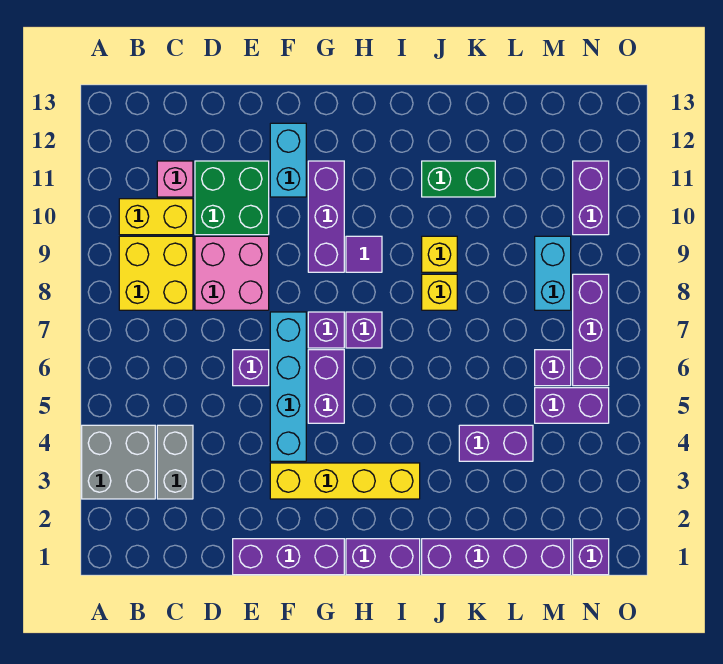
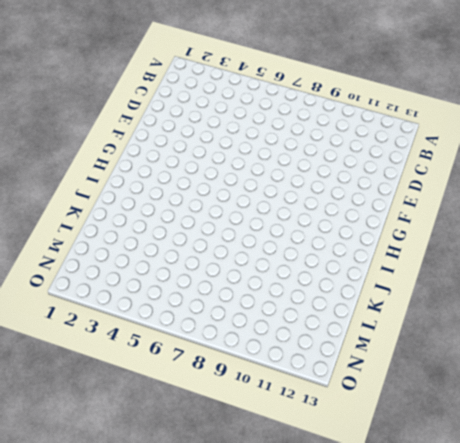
none -> grey 2x2 brick [82,425,155,499]
none -> yellow 2x2 brick [119,236,193,310]
none -> yellow 1x2 brick [119,199,193,235]

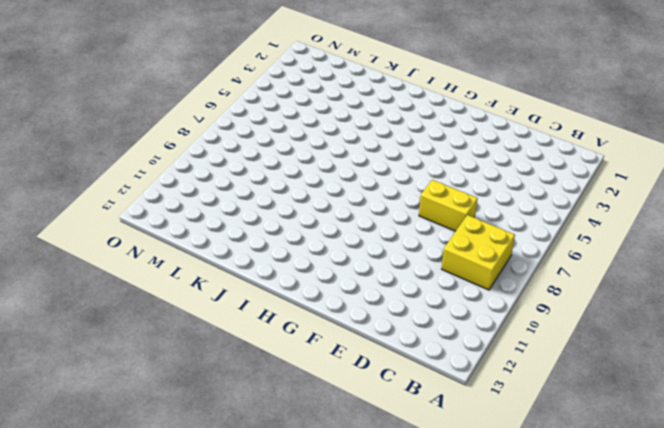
yellow 1x2 brick [419,180,478,231] -> yellow 1x2 brick moved to [119,199,193,235]
none -> grey 2x2 brick [82,425,155,499]
none -> grey 1x2 brick [157,425,193,499]
none -> pink 1x1 brick [157,161,193,197]

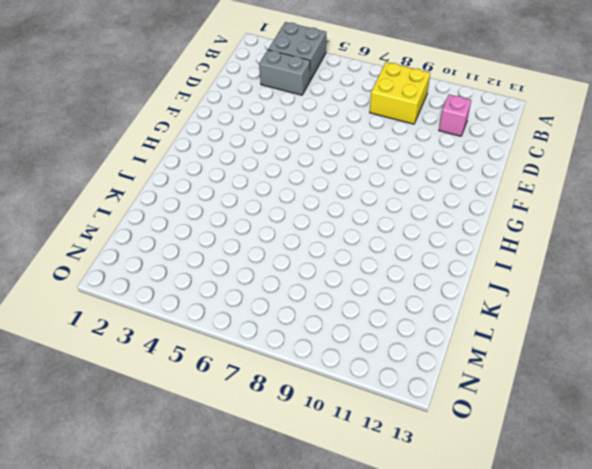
none -> yellow 1x2 brick [119,199,193,235]
none -> pink 2x2 brick [195,236,269,310]
none -> green 2x2 brick [195,161,269,235]

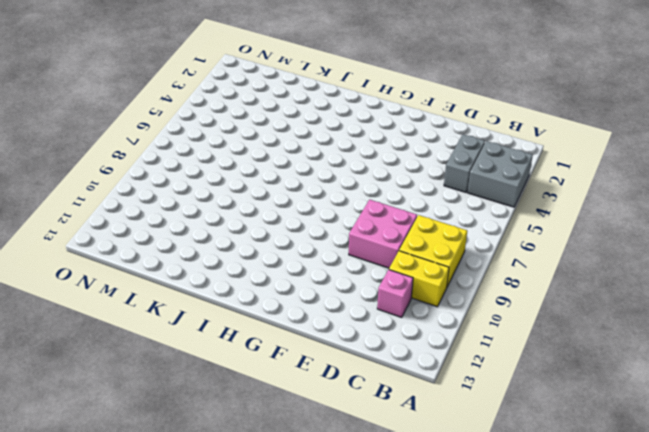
none -> green 2x2 brick [195,161,269,235]
none -> purple 1x3 brick [233,539,344,575]
none -> purple 1x1 brick [233,350,269,386]

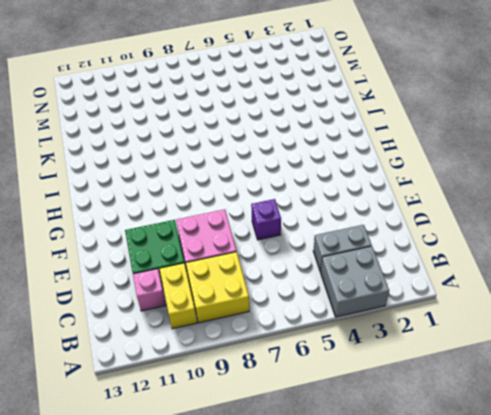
none -> purple 1x3 brick [233,539,344,575]
none -> yellow 1x4 brick [270,463,420,499]
none -> cyan 1x4 brick [270,312,306,461]

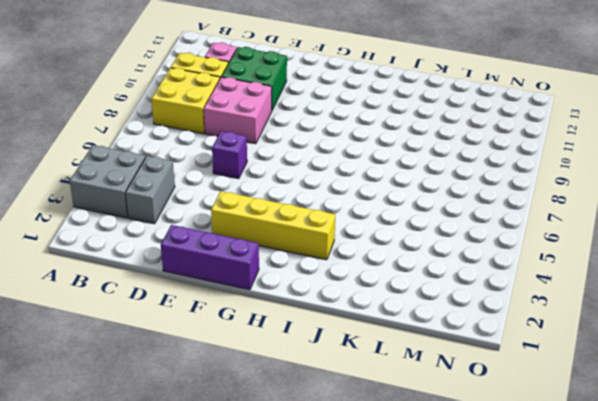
none -> cyan 1x4 brick [270,312,306,461]
none -> cyan 1x2 brick [270,123,306,197]
none -> purple 1x2 brick [308,350,344,423]

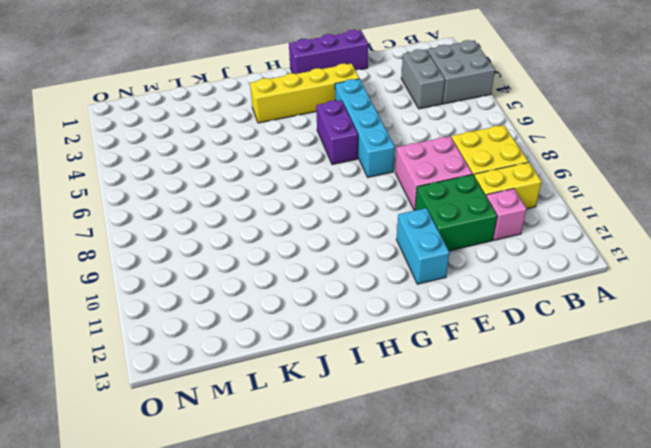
none -> purple 1x1 brick [233,350,269,386]
none -> purple 1x1 brick [308,312,344,348]
none -> purple 1x3 brick [308,161,344,272]

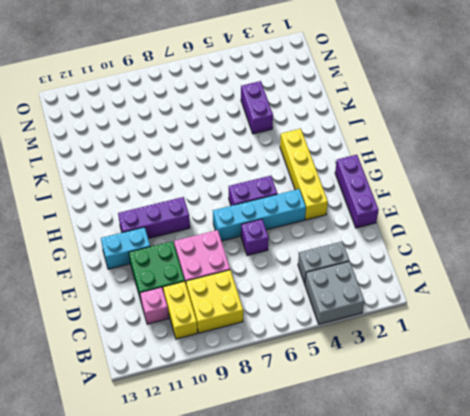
none -> purple 1x1 brick [308,312,344,348]
none -> purple 1x2 brick [346,539,420,575]
none -> purple 1x1 brick [346,312,382,348]

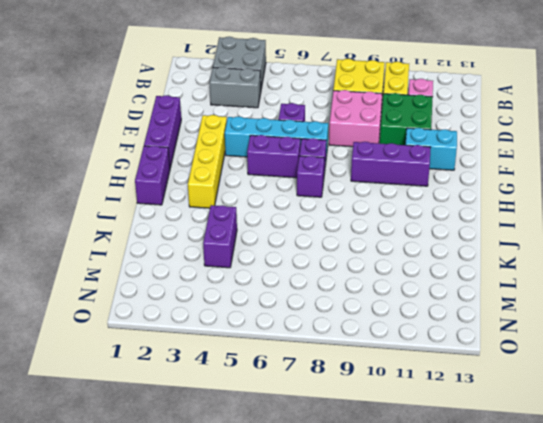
none -> purple 1x1 tile [346,236,382,272]
none -> purple 1x4 brick [422,539,571,575]
none -> yellow 1x1 brick [422,274,457,310]

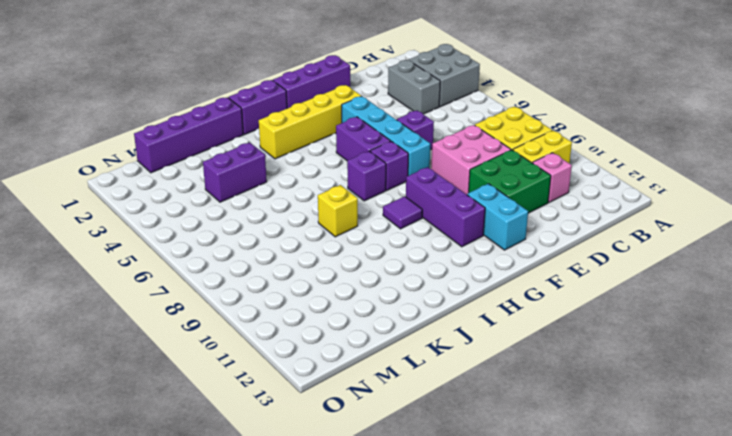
none -> yellow 1x1 brick [422,236,457,272]
none -> green 1x2 brick [422,161,495,197]
none -> purple 1x2 brick [535,388,609,423]

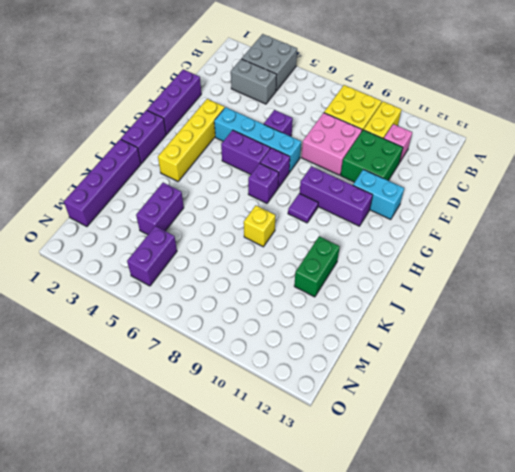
none -> yellow 1x1 brick [422,236,457,272]
none -> purple 1x1 brick [535,350,571,386]
none -> cyan 1x2 brick [535,236,571,310]

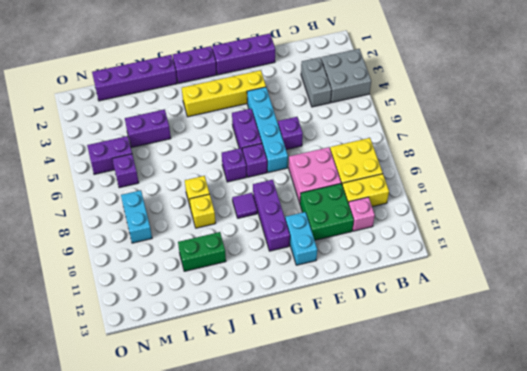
none -> purple 1x1 brick [573,539,609,575]
none -> purple 1x3 brick [573,274,609,386]
none -> purple 1x2 brick [573,161,609,235]

